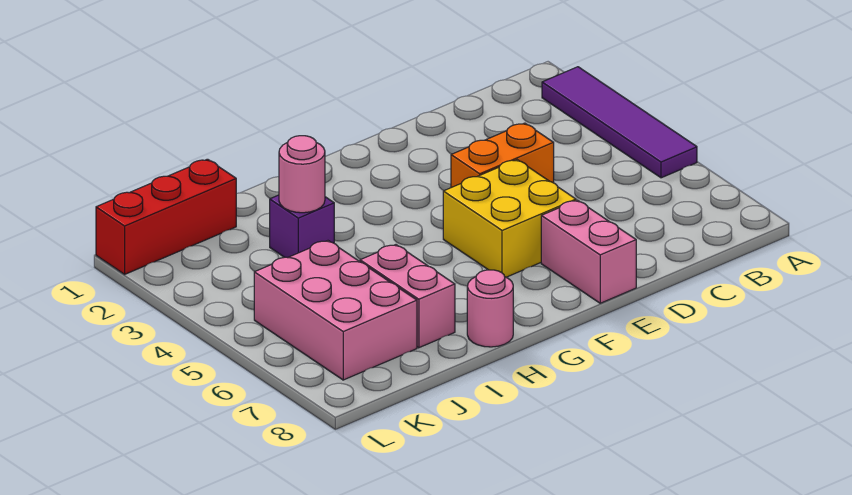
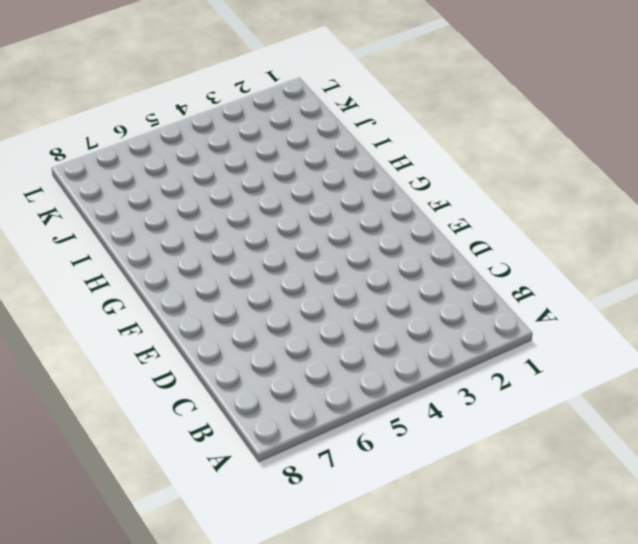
none -> purple 1x4 tile [542,67,697,178]
none -> orange 1x2 brick [451,123,554,188]

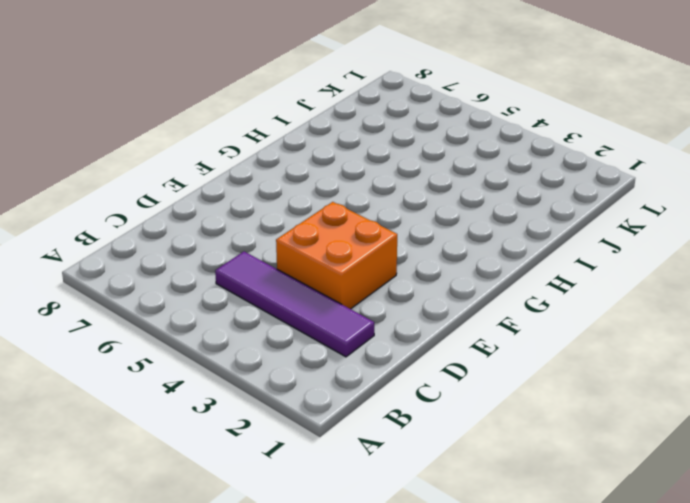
purple 1x4 tile [215,252,374,357] -> purple 1x4 tile moved to [542,67,697,178]
orange 2x2 brick [276,202,397,309] -> orange 1x2 brick [451,123,554,188]
none -> yellow 2x2 brick [443,160,576,277]
none -> pink 1x2 brick [541,200,636,303]

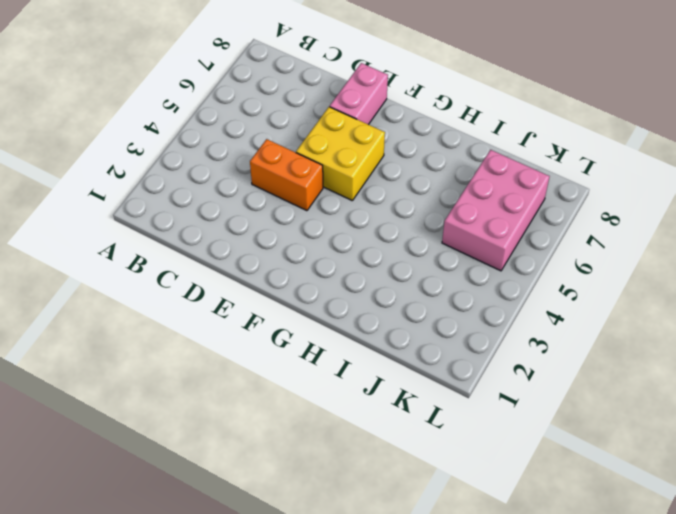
none -> purple 1x4 tile [542,67,697,178]
none -> pink 1x1 round brick [467,270,513,347]

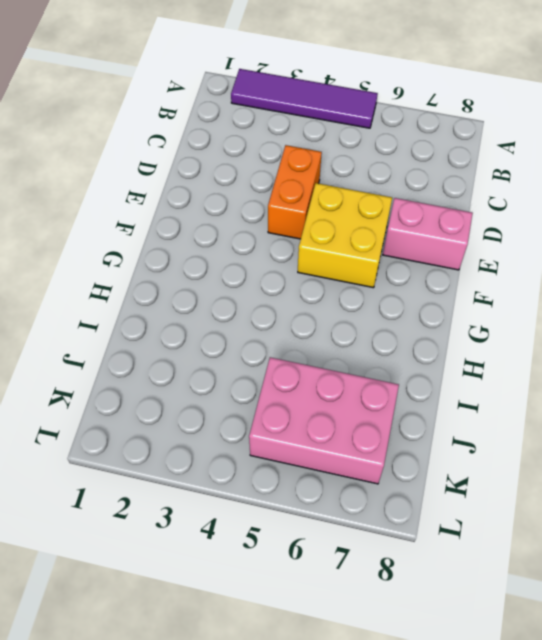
none -> pink 1x1 round brick [467,270,513,347]
none -> purple 1x1 brick [270,195,334,258]

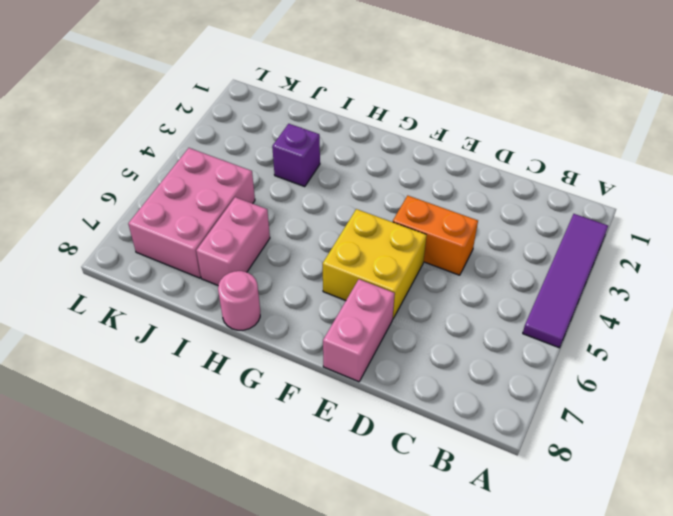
none -> red 1x3 brick [96,159,236,274]
none -> pink 1x1 round brick [279,136,325,213]

